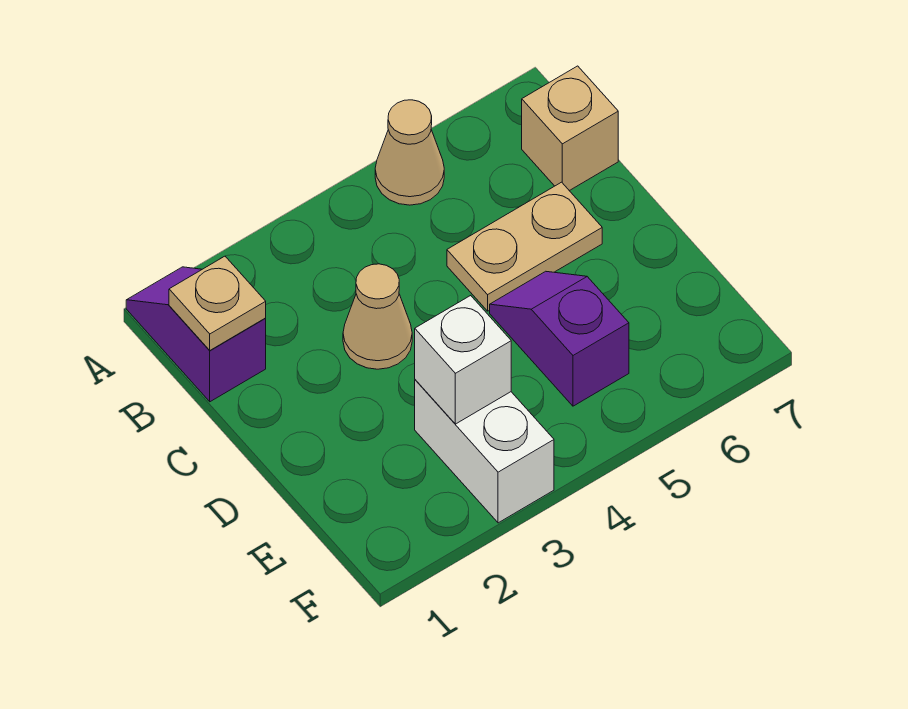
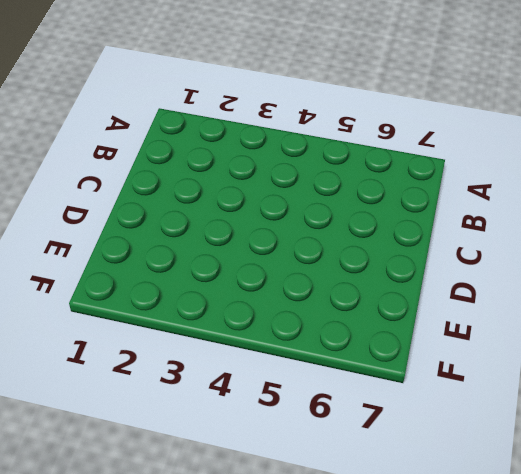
none -> purple 1x2 slope [126,267,266,402]
none -> tan 1x1 cone [375,100,444,205]

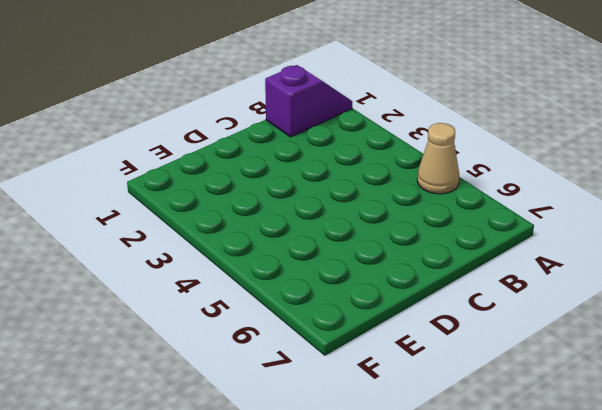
none -> tan 1x1 brick [522,66,618,191]
none -> tan 1x1 cone [343,264,412,369]

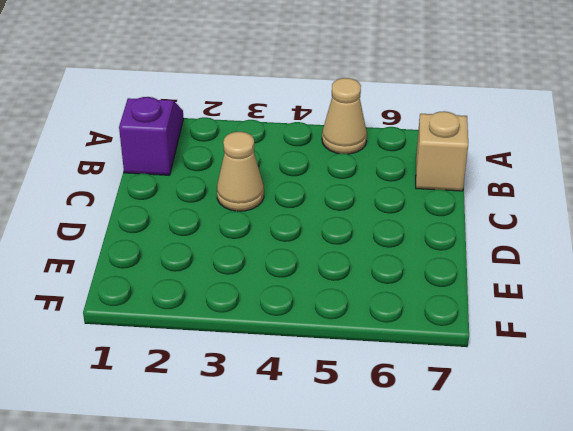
none -> tan 1x2 plate [447,182,602,311]
none -> purple 1x2 slope [490,271,629,406]

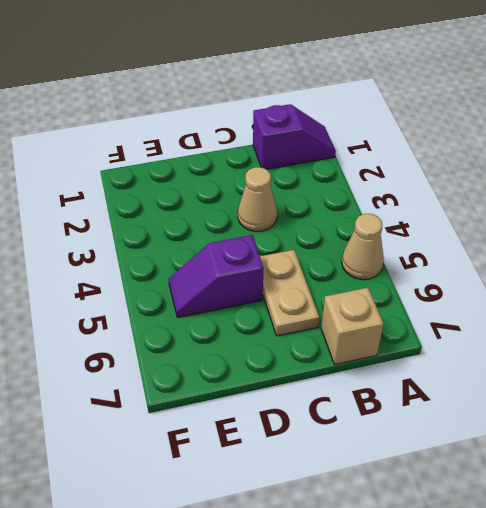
purple 1x2 slope [169,235,264,318] -> purple 1x2 slope turned to [490,271,629,406]
none -> white 1x2 brick [415,380,554,523]
none -> tan 1x1 plate [169,256,266,350]

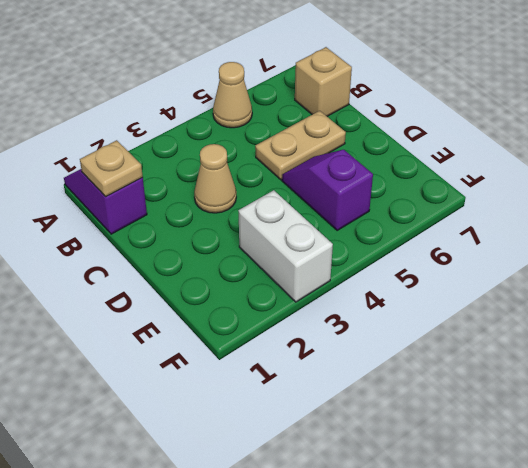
none -> white 1x1 brick [415,296,511,424]

